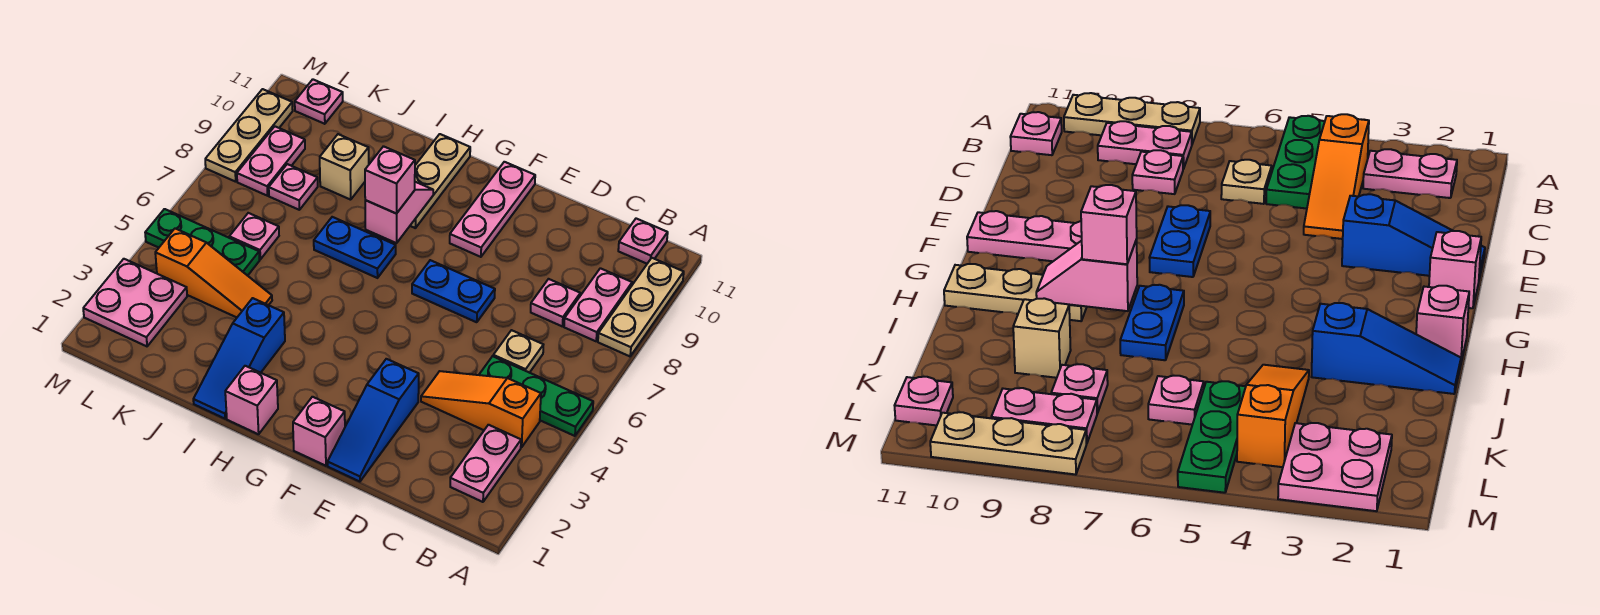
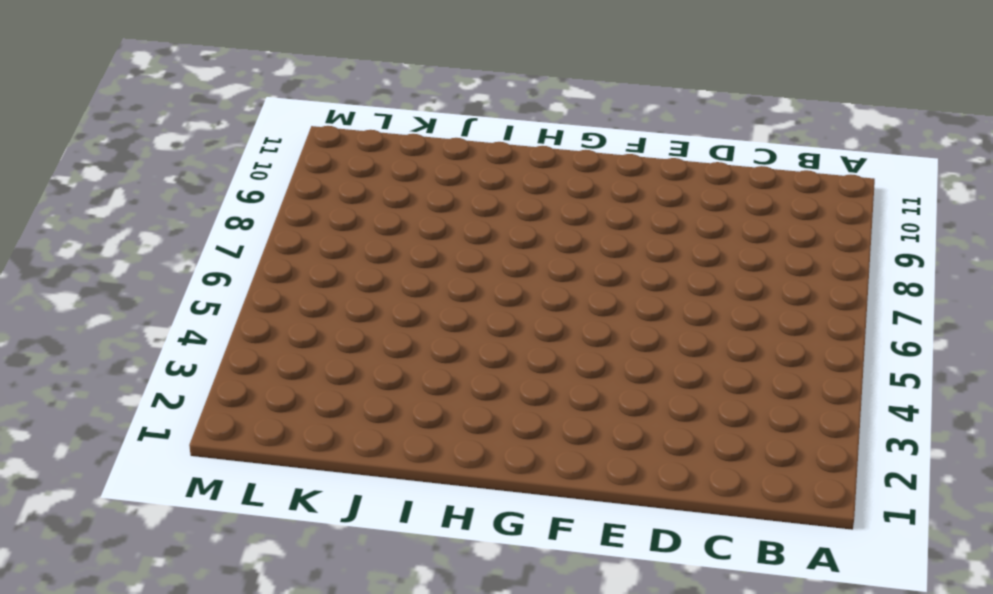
none -> green 1x3 plate [479,356,593,436]
none -> tan 1x3 plate [598,258,684,356]
none -> pink 1x2 plate [450,425,521,502]

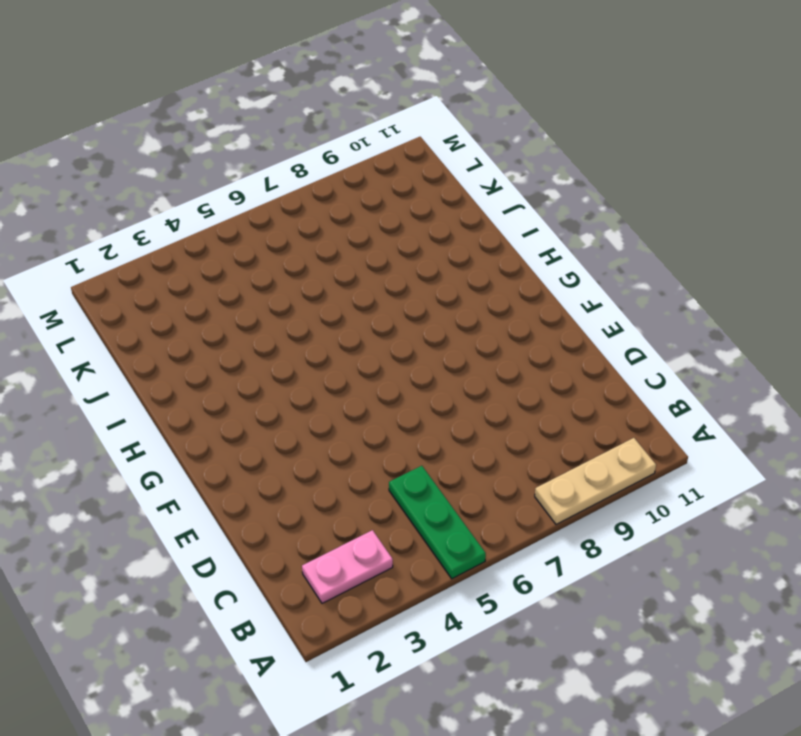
none -> orange 1x3 slope [421,371,541,447]
none -> pink 1x2 plate [564,268,632,341]
none -> pink 1x1 plate [618,219,668,264]

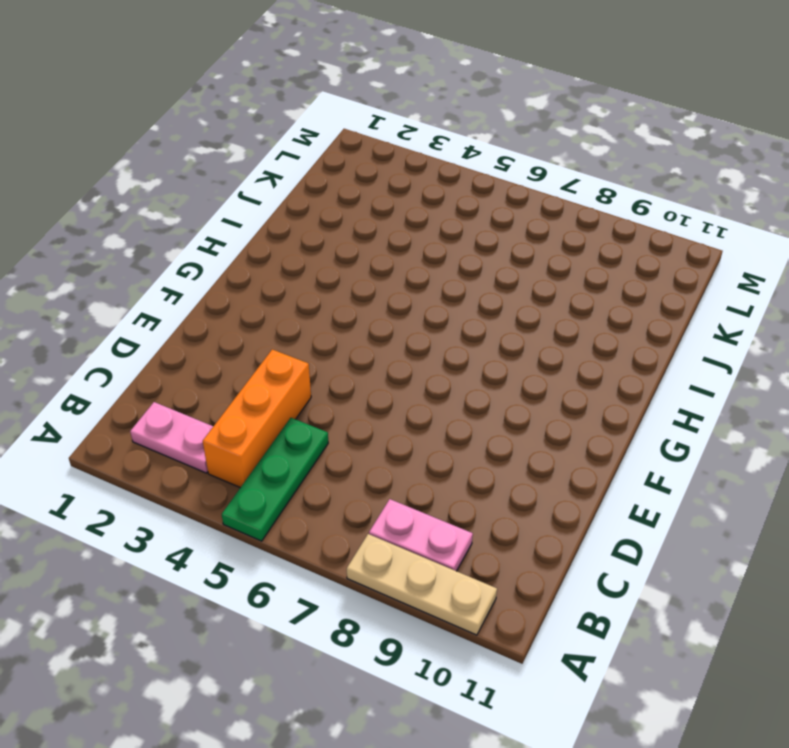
orange 1x3 brick [203,349,311,488] -> orange 1x3 slope [421,371,541,447]
none -> pink 1x1 plate [618,219,668,264]
none -> tan 1x1 plate [493,330,543,373]
none -> pink 1x1 plate [531,279,580,326]

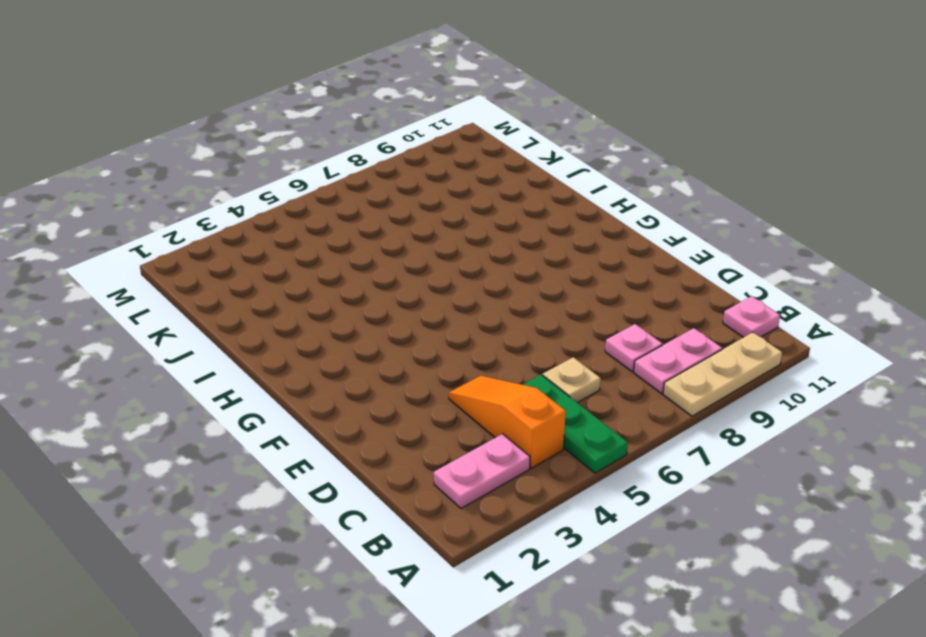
none -> blue 1x3 slope [328,359,419,482]
none -> blue 1x2 plate [412,260,495,322]
none -> pink 1x1 brick [293,397,345,466]

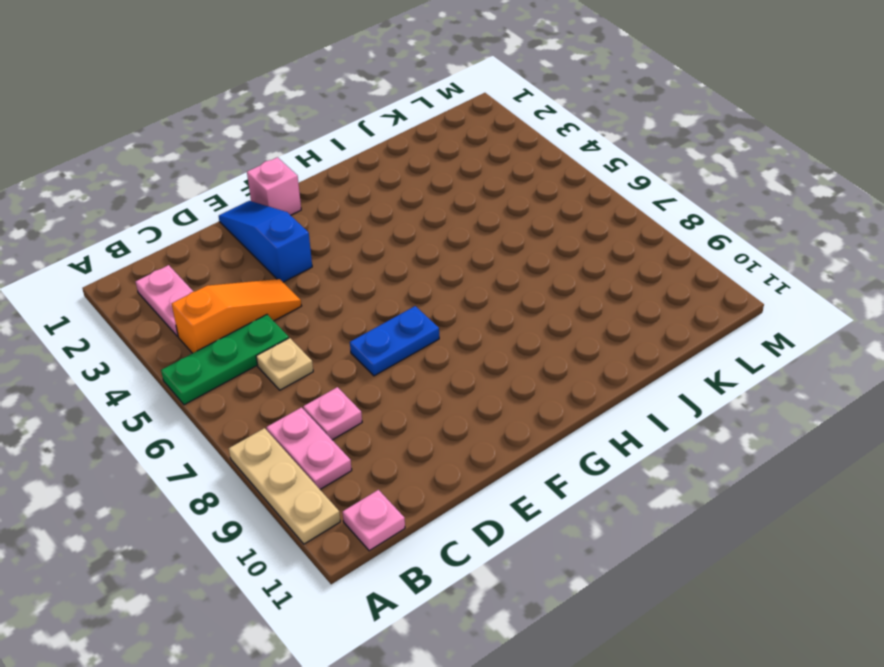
none -> pink 1x3 plate [450,162,535,257]
none -> pink 1x1 brick [225,366,278,434]
none -> blue 1x2 plate [314,217,396,278]

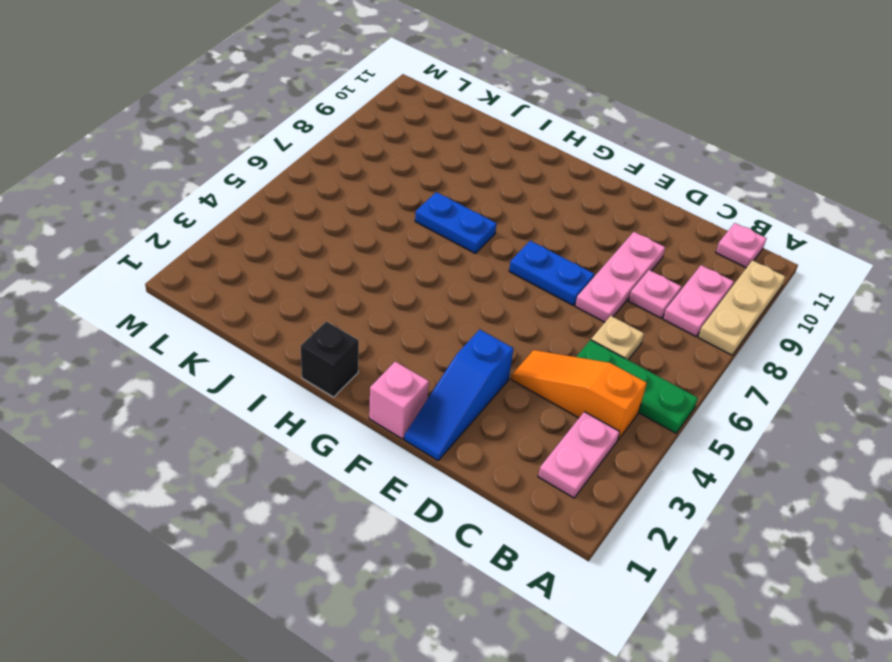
pink 1x3 plate [575,232,665,322] -> pink 1x3 plate moved to [450,162,535,257]
black 1x1 brick [301,321,359,397] -> pink 1x1 brick [225,366,278,434]
none -> tan 1x3 plate [410,134,470,228]
none -> blue 1x3 slope [193,298,285,419]
none -> orange 1x3 slope [155,229,272,317]

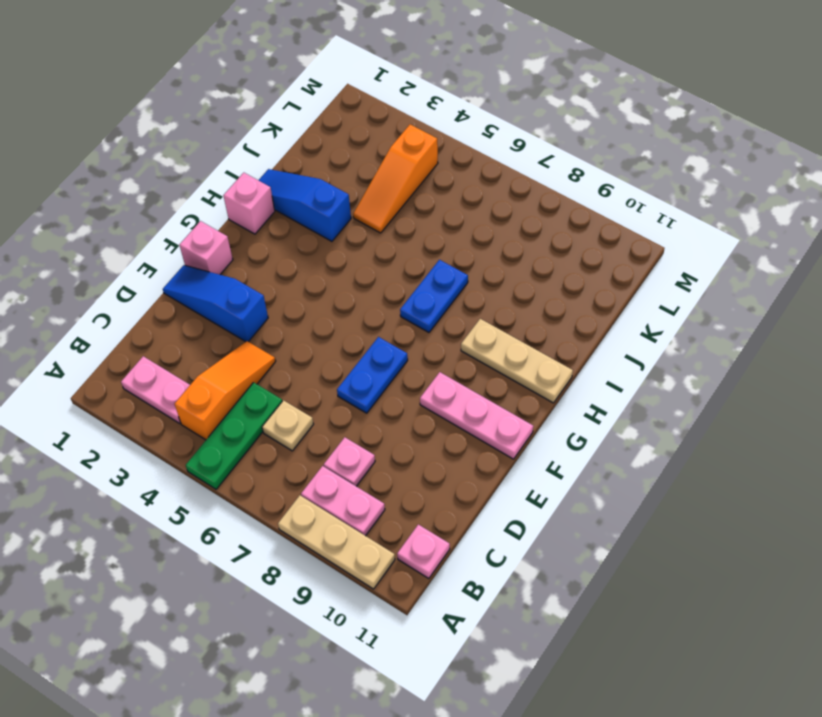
none -> tan 1x1 brick [320,134,369,200]
none -> green 1x3 plate [145,209,260,276]
none -> pink 1x1 plate [229,213,279,259]

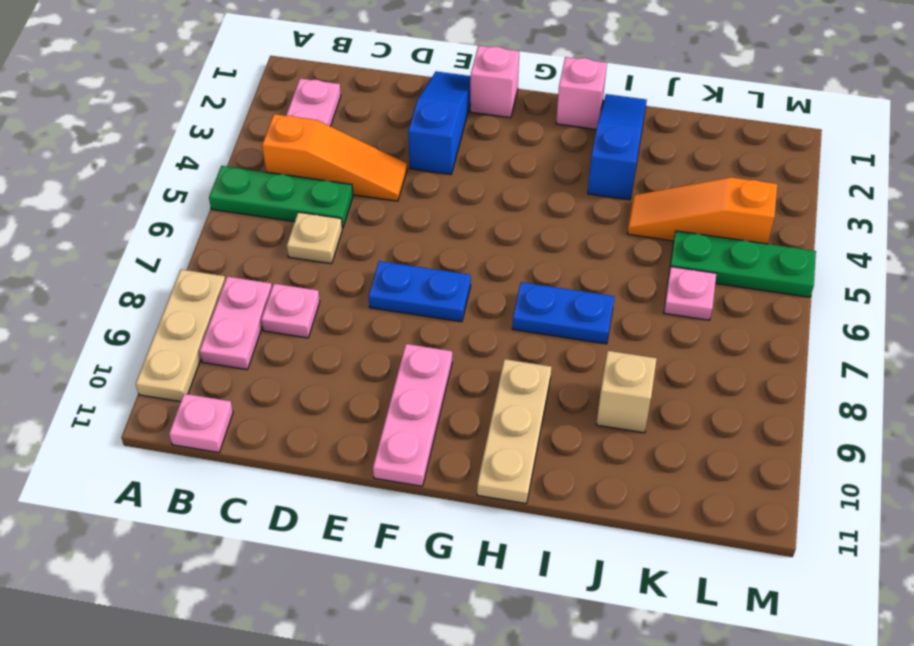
none -> pink 1x1 plate [269,164,318,210]
none -> pink 2x2 plate [83,259,187,346]
none -> pink 1x2 plate [237,126,305,196]

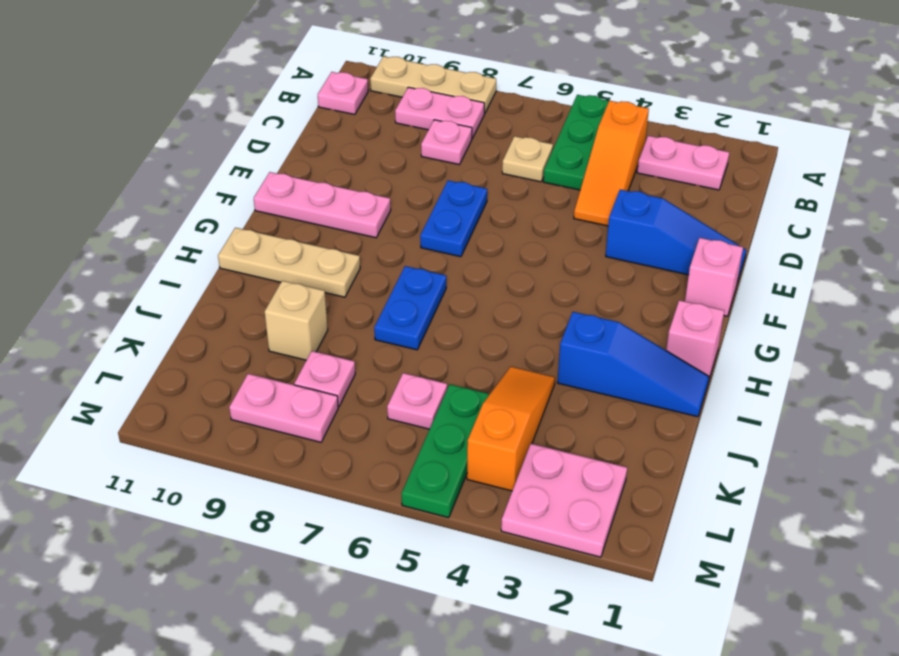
none -> pink 1x1 plate [295,79,343,124]
none -> tan 1x3 plate [205,89,293,182]
none -> pink 1x2 slope [365,182,433,243]

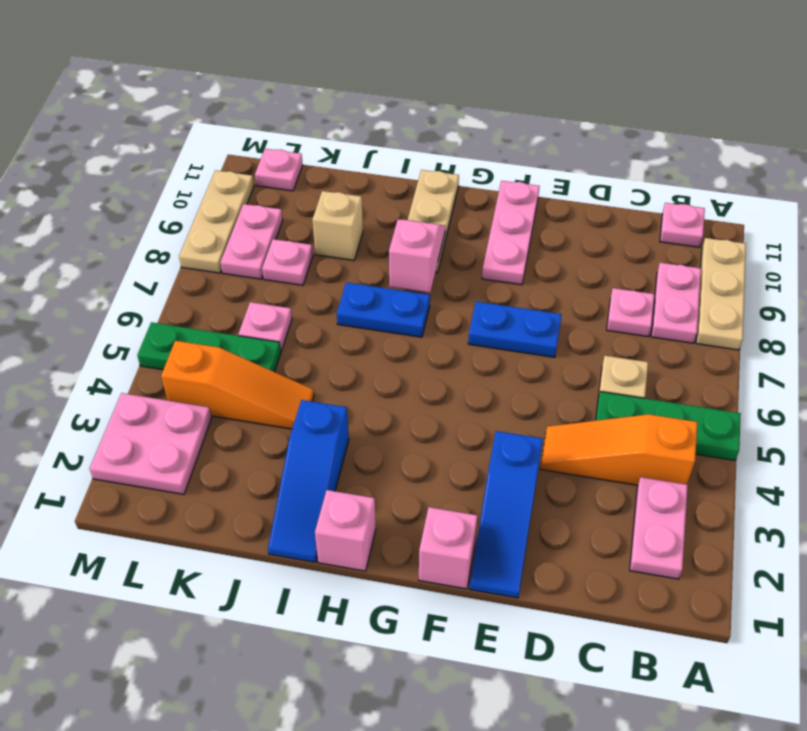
none -> pink 1x1 brick [365,146,415,214]

